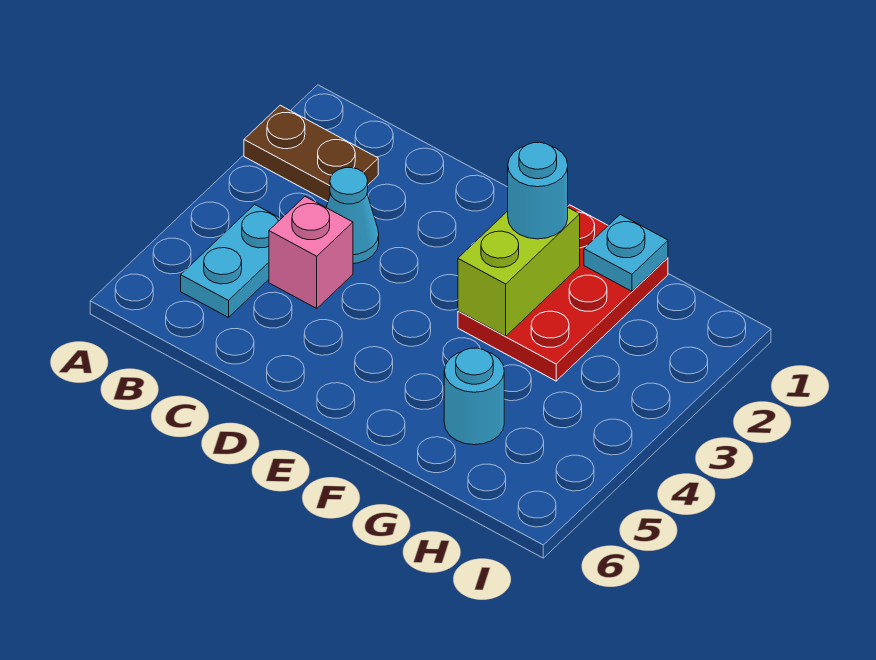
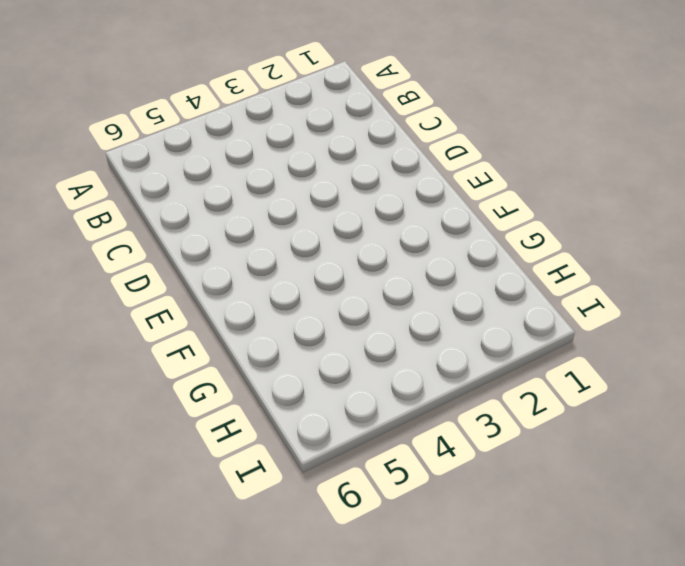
none -> brown 1x2 plate [244,105,378,202]
none -> cyan 1x2 plate [181,204,281,317]

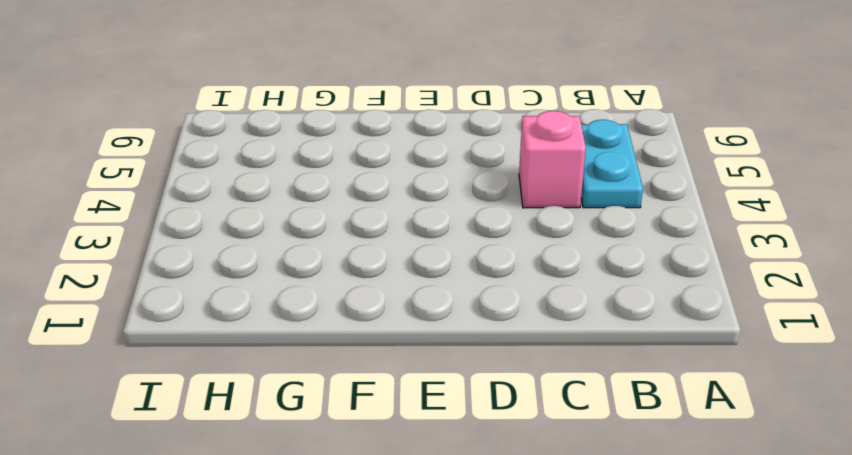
none -> brown 1x2 plate [244,105,378,202]
none -> cyan 1x1 cone [326,168,379,264]

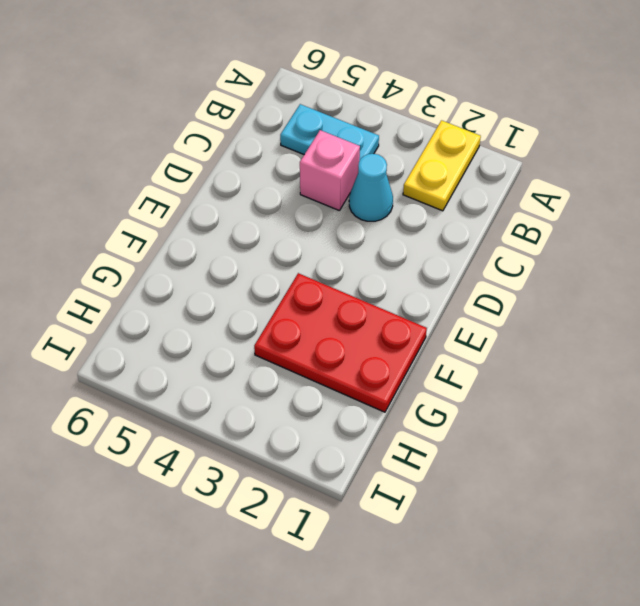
yellow 1x2 plate [403,120,481,211] -> brown 1x2 plate [244,105,378,202]
none -> cyan 1x1 round brick [444,348,504,445]
none -> lime 1x2 brick [458,208,580,336]

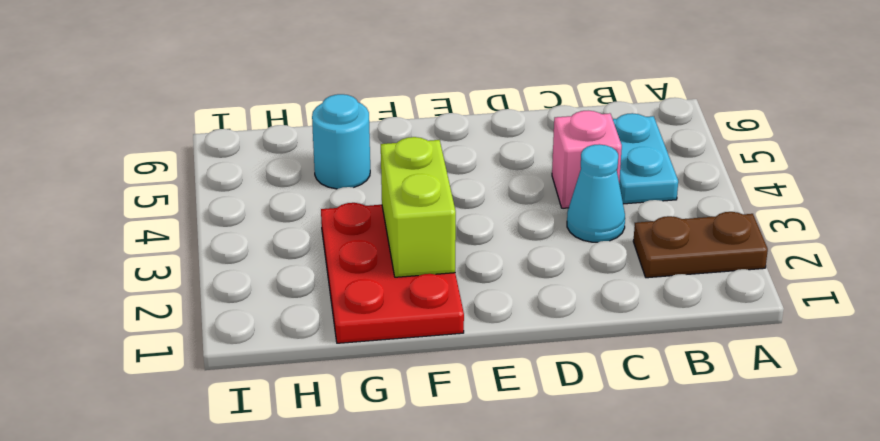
none -> cyan 1x1 plate [584,215,668,291]
none -> cyan 1x1 round brick [508,142,568,239]

